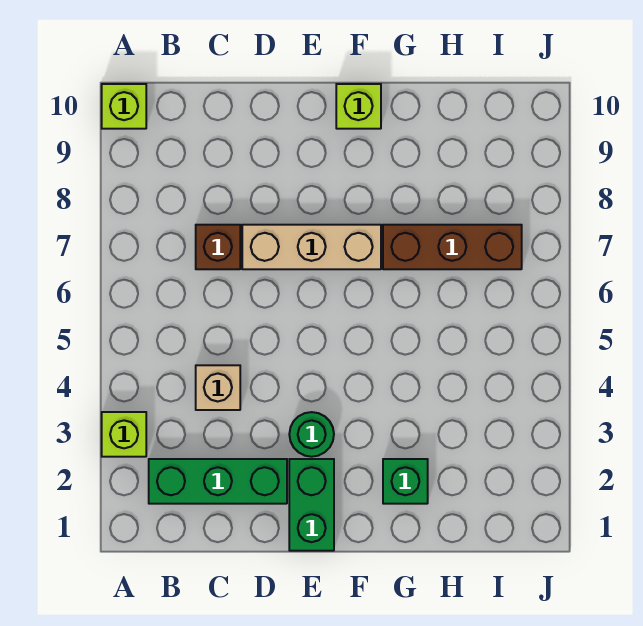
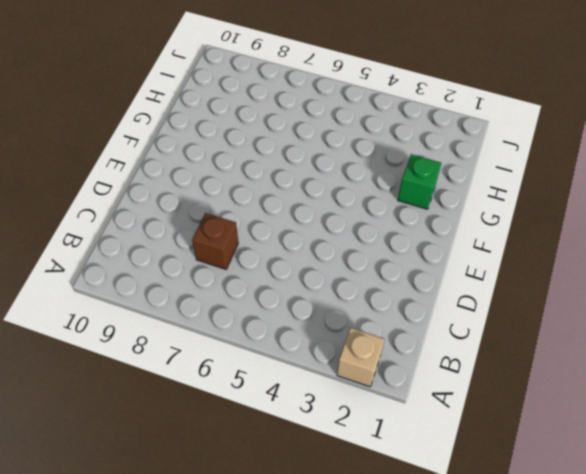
tan 1x1 brick [337,328,385,387] -> tan 1x1 brick moved to [196,365,240,410]
none -> lime 1x1 brick [102,412,146,457]
none -> lime 1x1 brick [102,84,146,129]

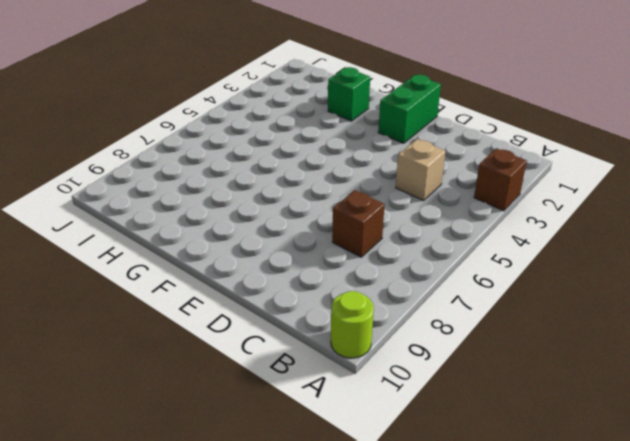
brown 1x1 brick [474,148,527,211] -> lime 1x1 brick [102,412,146,457]
lime 1x1 round brick [331,291,374,358] -> lime 1x1 brick [102,84,146,129]
none -> green 1x3 brick [149,459,287,504]
none -> tan 1x3 brick [242,225,381,269]

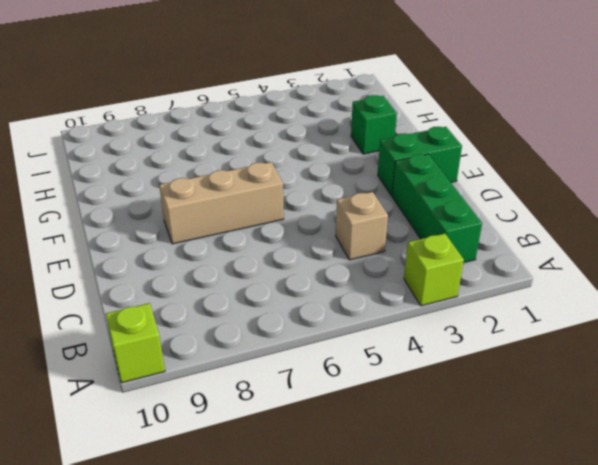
tan 1x3 brick [159,162,284,244] -> tan 1x3 brick turned to [242,225,381,269]
none -> brown 1x1 brick [196,225,240,269]
none -> green 1x1 round brick [289,412,334,457]

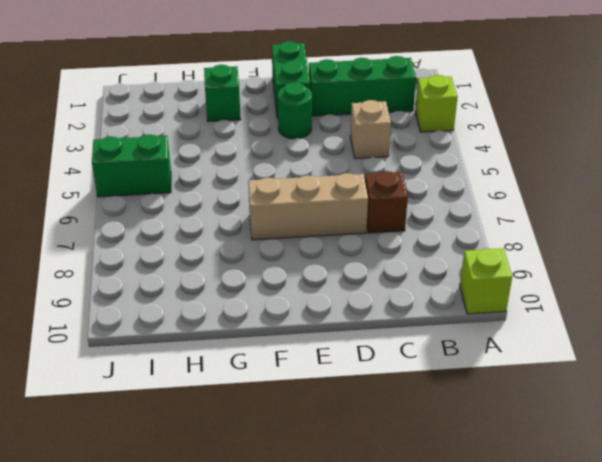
green 1x2 brick [92,134,171,197] -> none
none -> lime 1x1 brick [336,84,381,129]
none -> brown 1x3 brick [383,225,522,269]

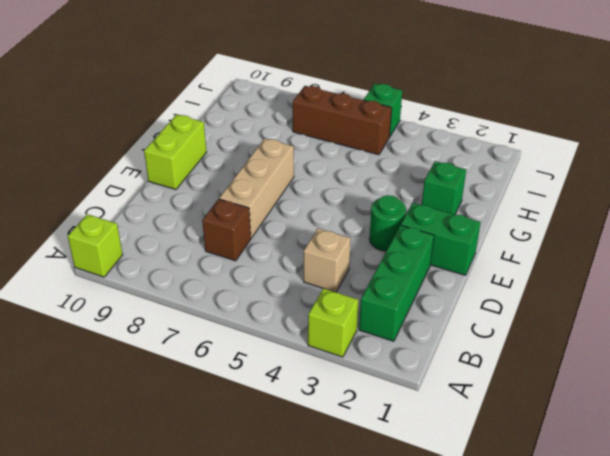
lime 1x2 brick [144,115,206,189] -> lime 1x1 brick [336,84,381,129]
brown 1x3 brick [293,86,392,155] -> brown 1x3 brick turned to [383,225,522,269]
green 1x1 brick [364,84,402,136] -> none

